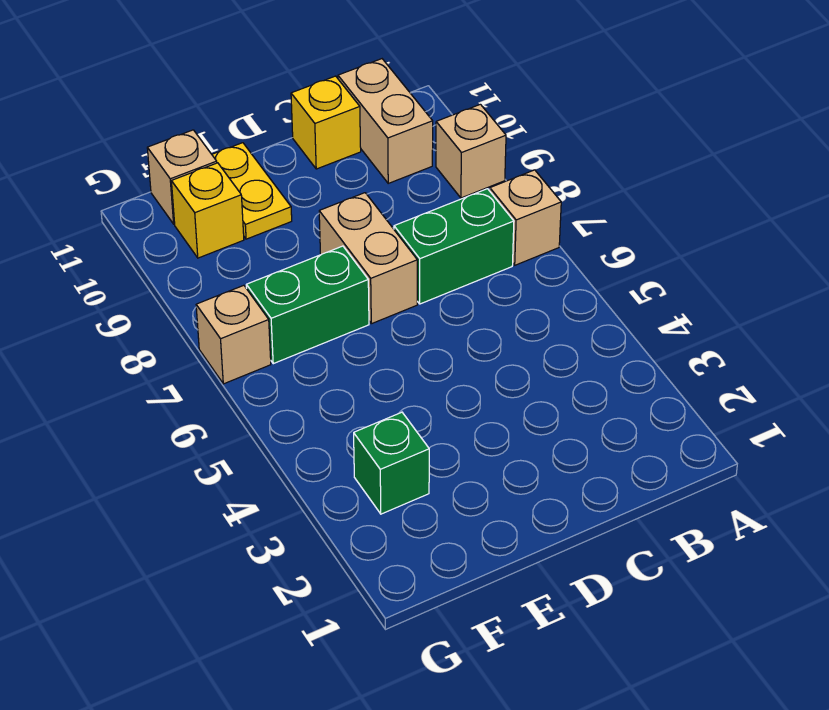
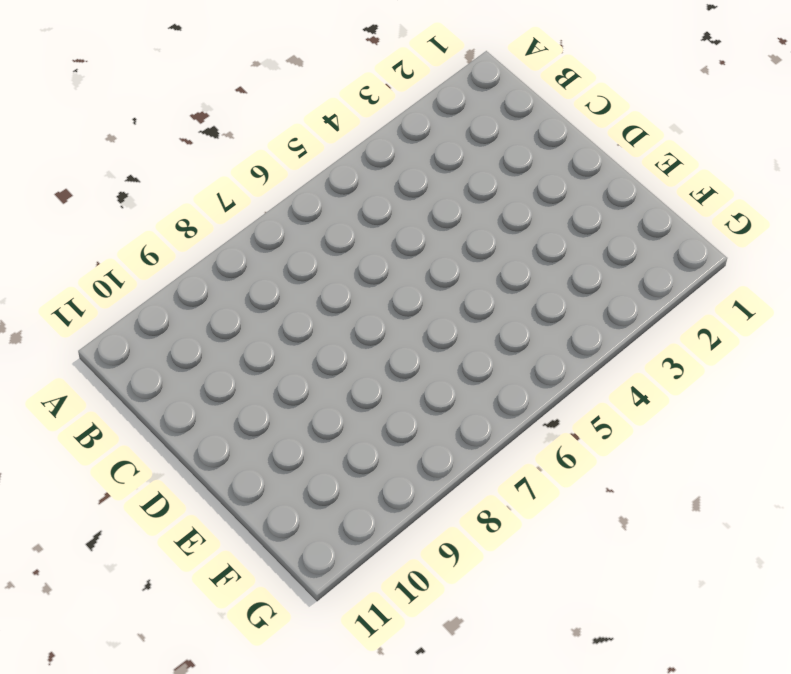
none -> tan 1x1 brick [490,170,561,265]
none -> tan 1x1 brick [436,104,506,198]
none -> green 1x2 brick [394,189,514,304]

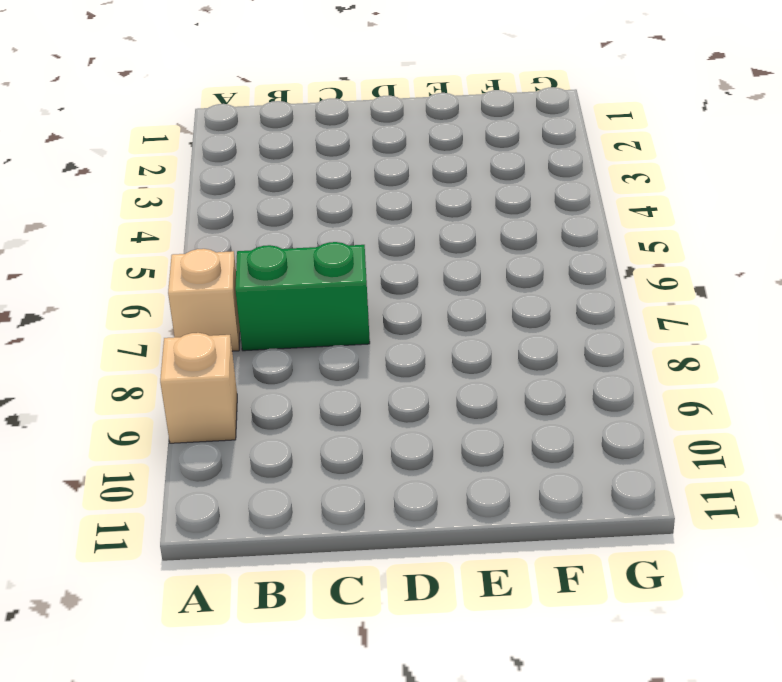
none -> tan 1x2 brick [338,59,433,183]
none -> yellow 1x1 brick [291,76,361,169]
none -> tan 1x2 brick [319,193,417,324]

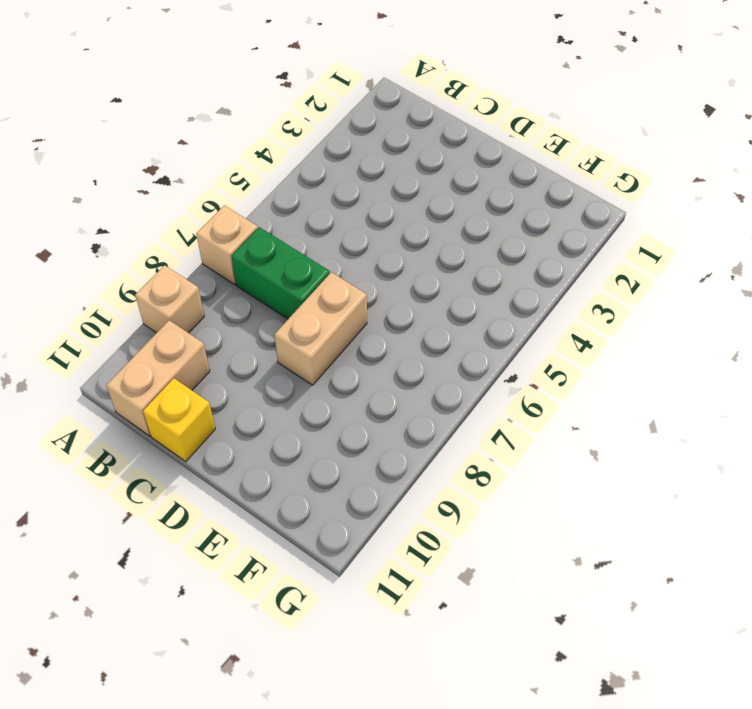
none -> green 1x2 brick [246,246,369,364]
none -> yellow 1x2 plate [212,143,292,239]
none -> green 1x1 brick [354,412,429,514]

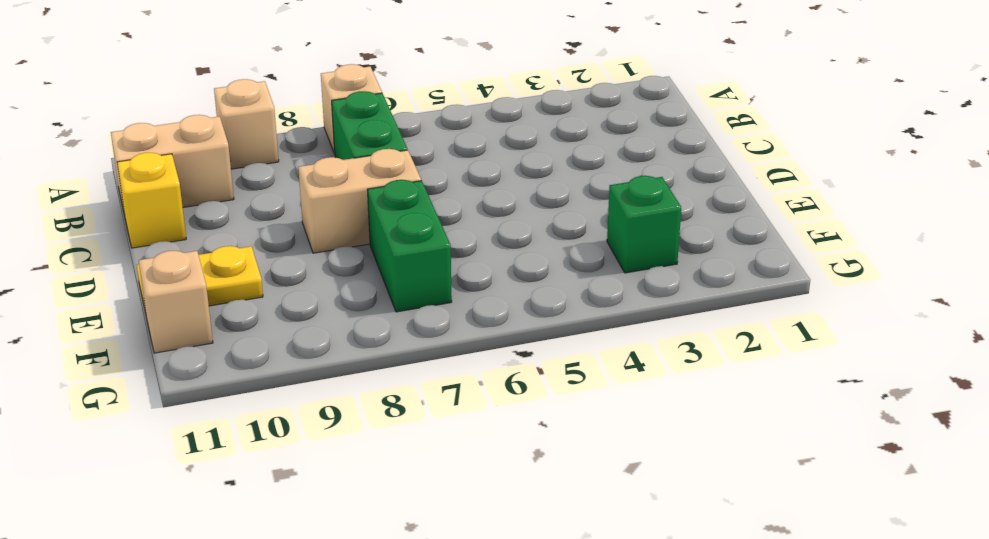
none -> yellow 1x1 brick [171,163,244,258]
none -> tan 1x1 brick [196,285,271,384]

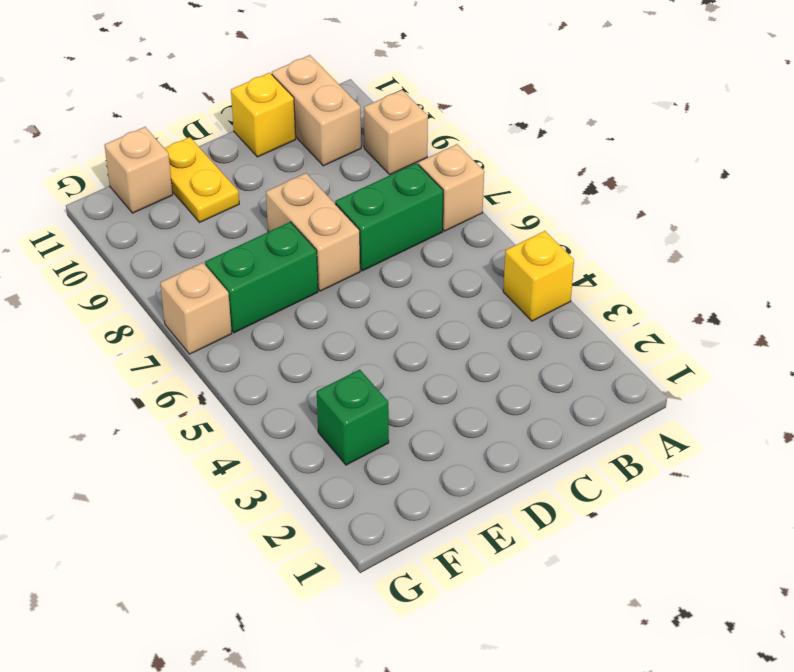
yellow 1x1 brick [503,231,574,321] -> yellow 1x1 brick moved to [171,163,244,258]

